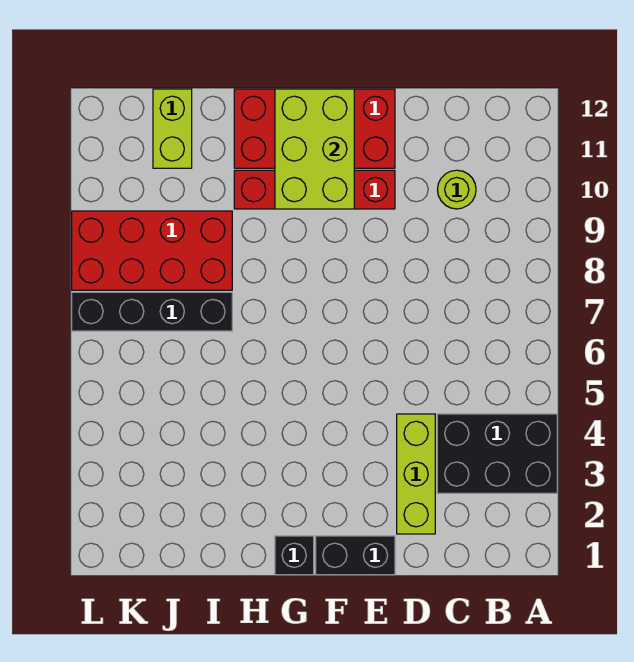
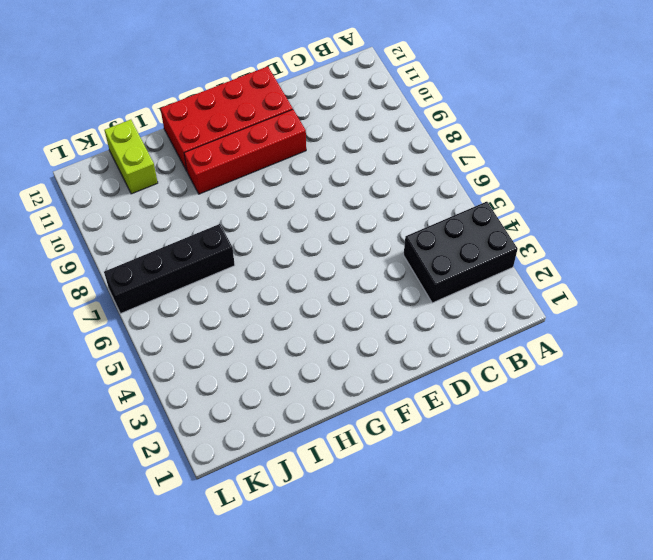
none -> lime 1x1 round brick [437,170,476,209]
none -> lime 1x3 brick [397,414,435,534]

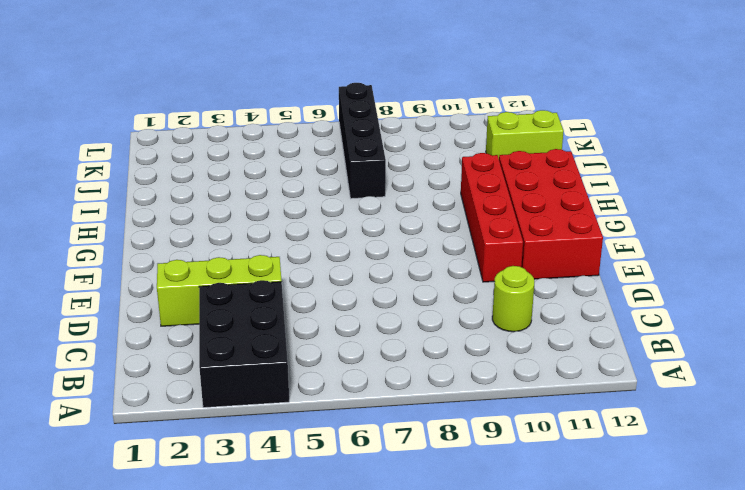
none -> black 1x2 brick [316,536,395,575]
none -> black 1x1 brick [275,536,314,575]

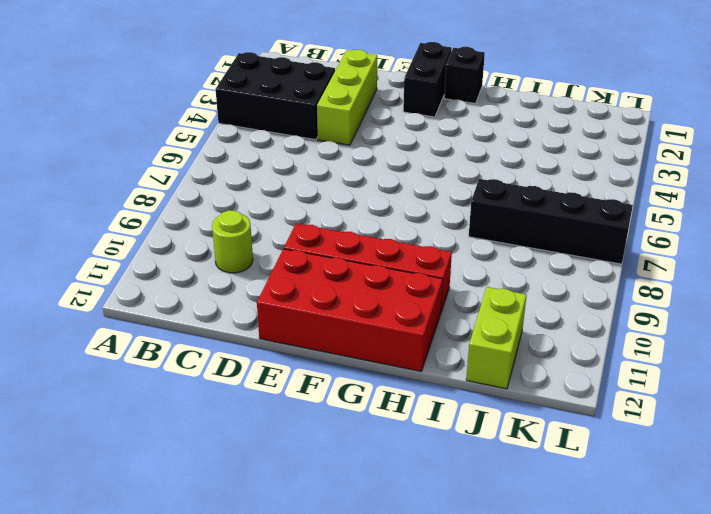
black 1x2 brick [403,42,452,117] -> black 1x2 brick turned to [316,536,395,575]
none -> red 2x4 brick [72,211,232,290]
none -> lime 2x3 brick [275,89,354,209]

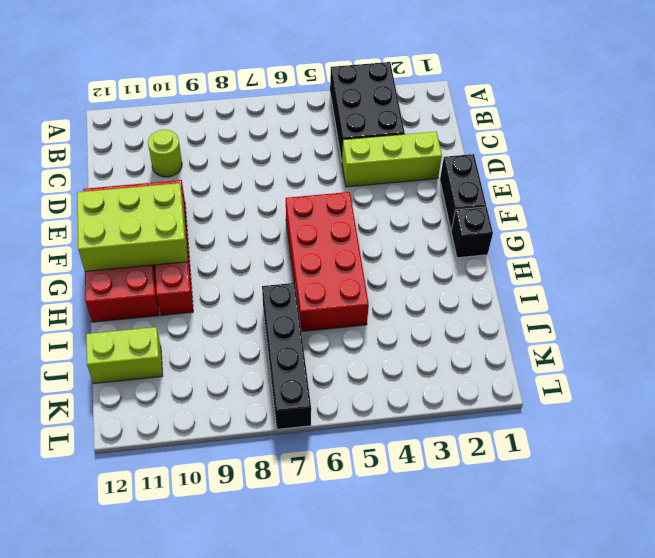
red 2x4 brick [286,192,369,332] -> red 2x4 brick moved to [72,211,232,290]

